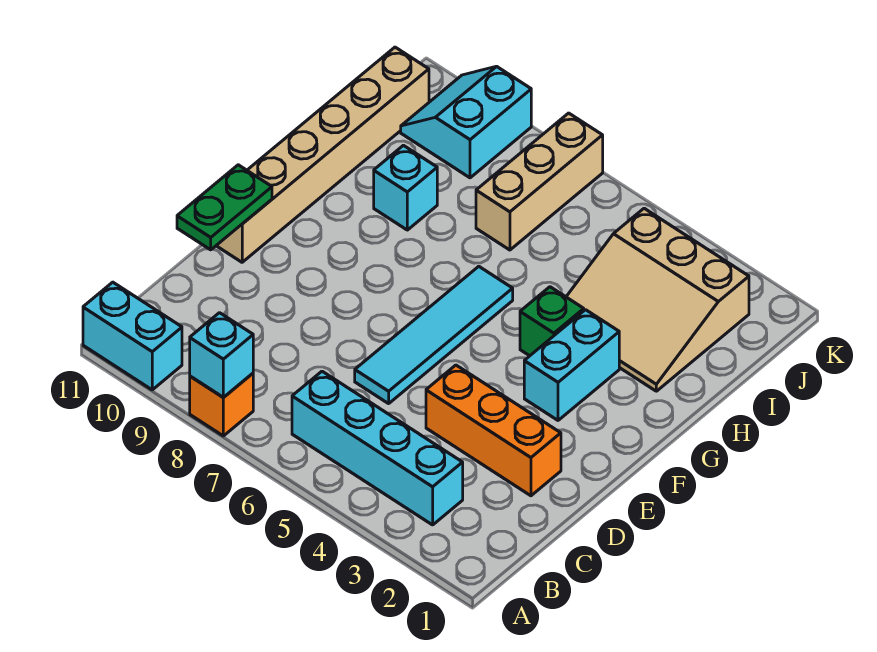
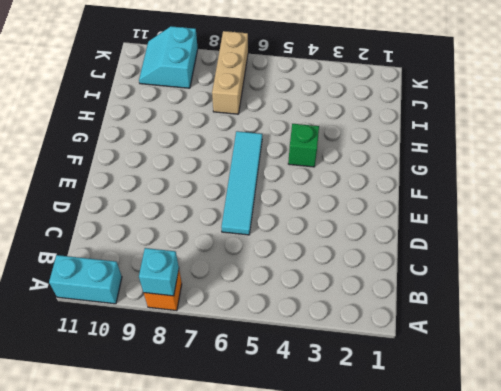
none -> cyan 1x4 brick [292,371,463,525]
none -> orange 1x3 brick [426,365,561,496]
none -> tan 1x6 brick [216,47,429,262]

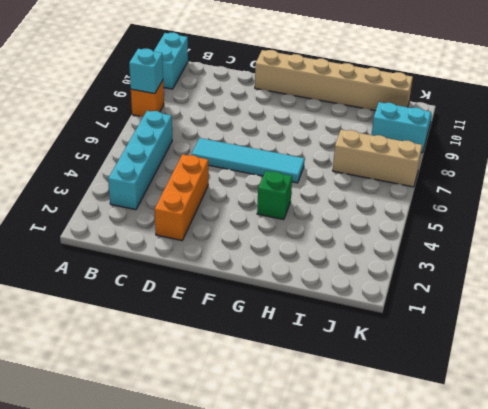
none -> cyan 1x2 brick [524,310,619,420]
none -> tan 3x3 slope [566,208,749,391]
none -> cyan 1x1 brick [374,145,437,230]

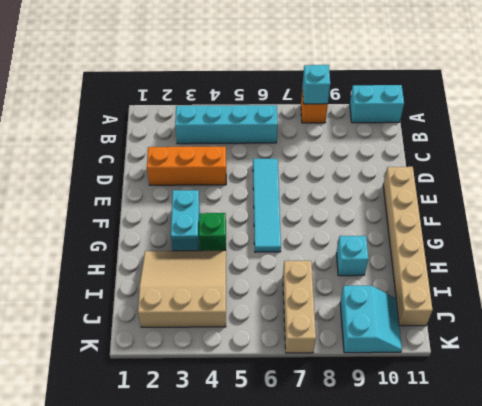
none -> green 1x2 plate [177,165,272,250]

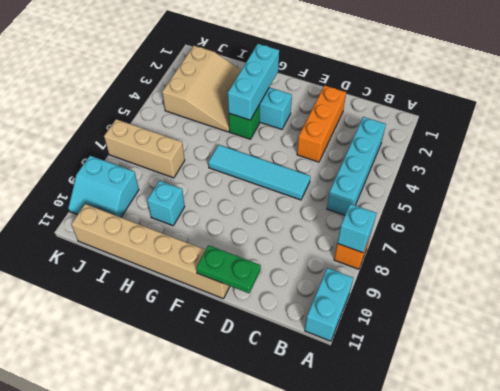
cyan 1x3 brick [228,44,279,120] -> none

